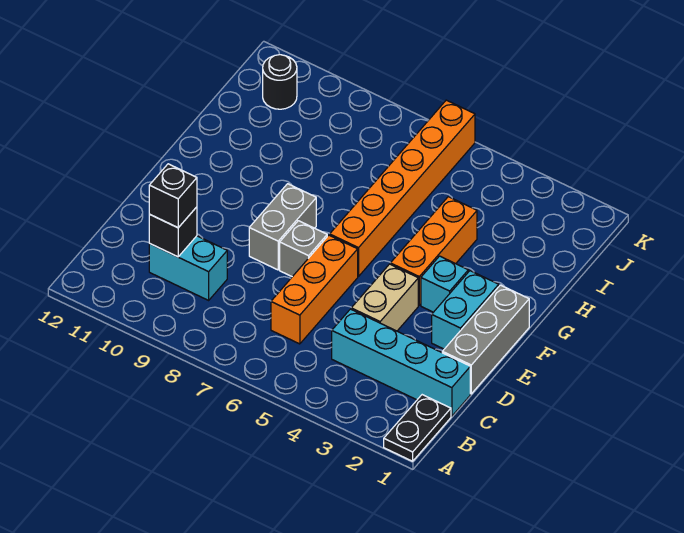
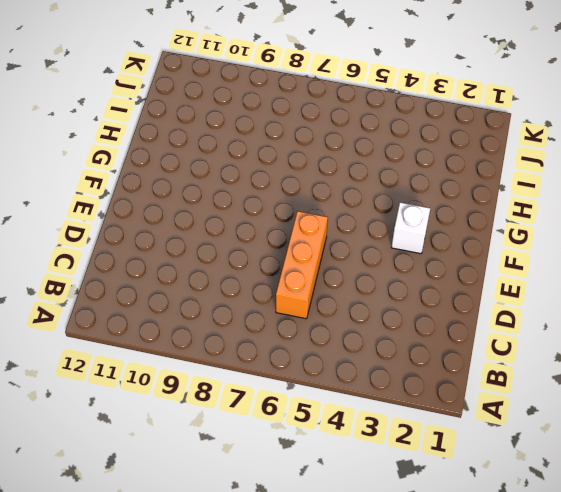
white 1x1 brick [391,202,430,254] -> cyan 1x1 brick [421,256,468,312]
none -> black 1x2 plate [384,395,451,461]
none -> cyan 1x4 brick [332,309,470,416]
none -> cyan 1x2 brick [149,236,227,300]

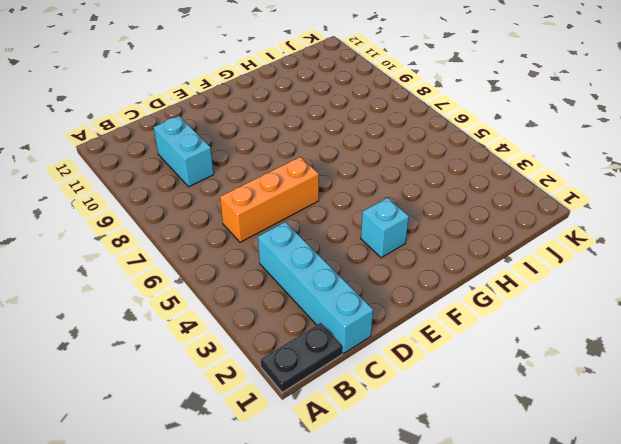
none -> grey 1x3 brick [442,285,529,394]
none -> tan 1x2 brick [351,264,418,331]
none -> cyan 1x2 brick [432,271,499,349]

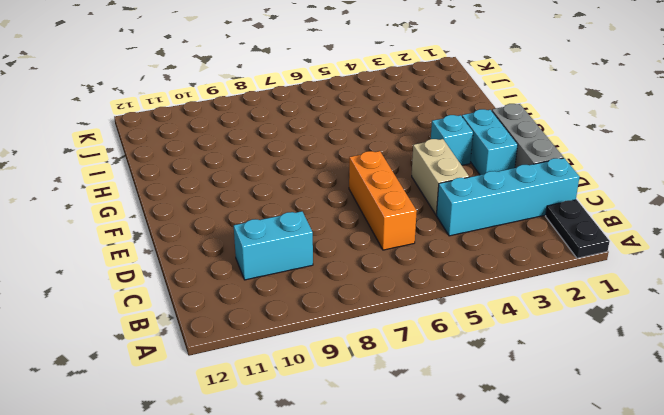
none -> grey 1x1 brick [280,221,327,277]
none -> grey 1x2 brick [249,184,316,270]
none -> orange 1x3 brick [390,197,477,305]

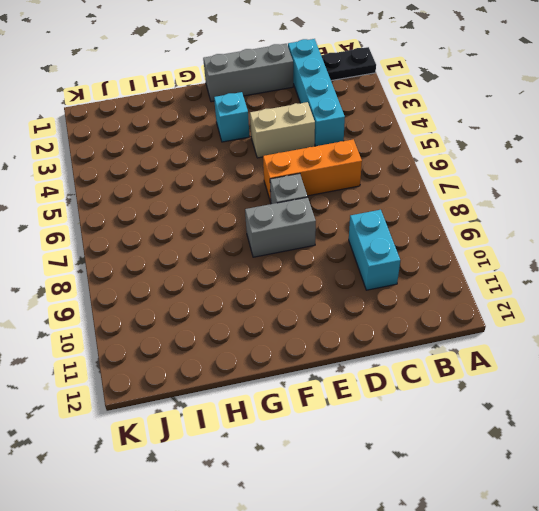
none -> cyan 1x2 brick [432,271,499,349]
none -> orange 1x3 brick [390,197,477,305]
none -> orange 1x6 brick [330,100,475,276]

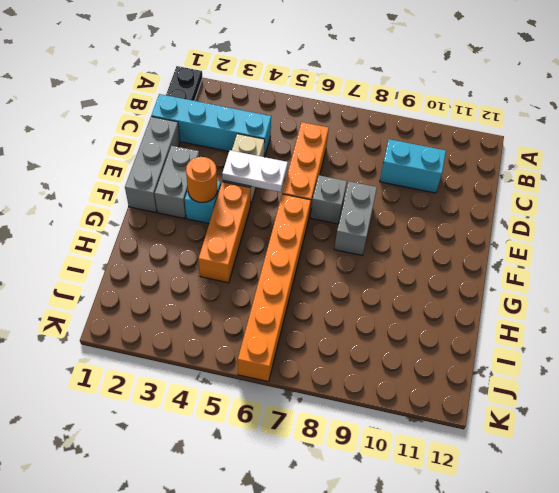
grey 1x2 brick [155,146,199,219] -> cyan 1x2 brick [432,271,499,349]
white 1x2 plate [222,150,288,192] -> none
orange 1x1 round brick [186,157,217,203] -> none
none -> black 1x1 round brick [263,55,297,109]
none -> black 1x1 brick [149,207,197,257]
none -> black 1x1 brick [149,164,197,228]

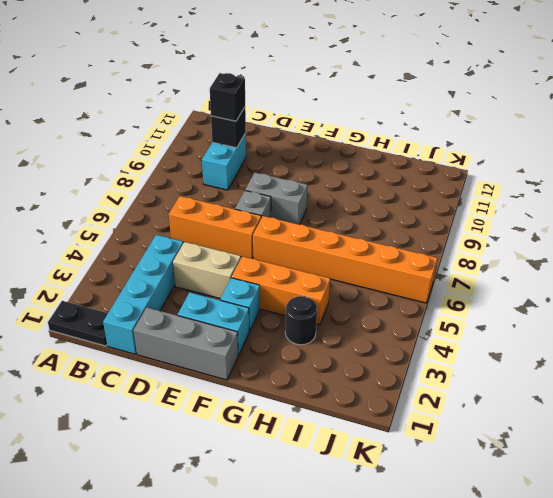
black 1x1 round brick [285,296,317,345] -> black 1x1 round brick moved to [263,55,297,109]

